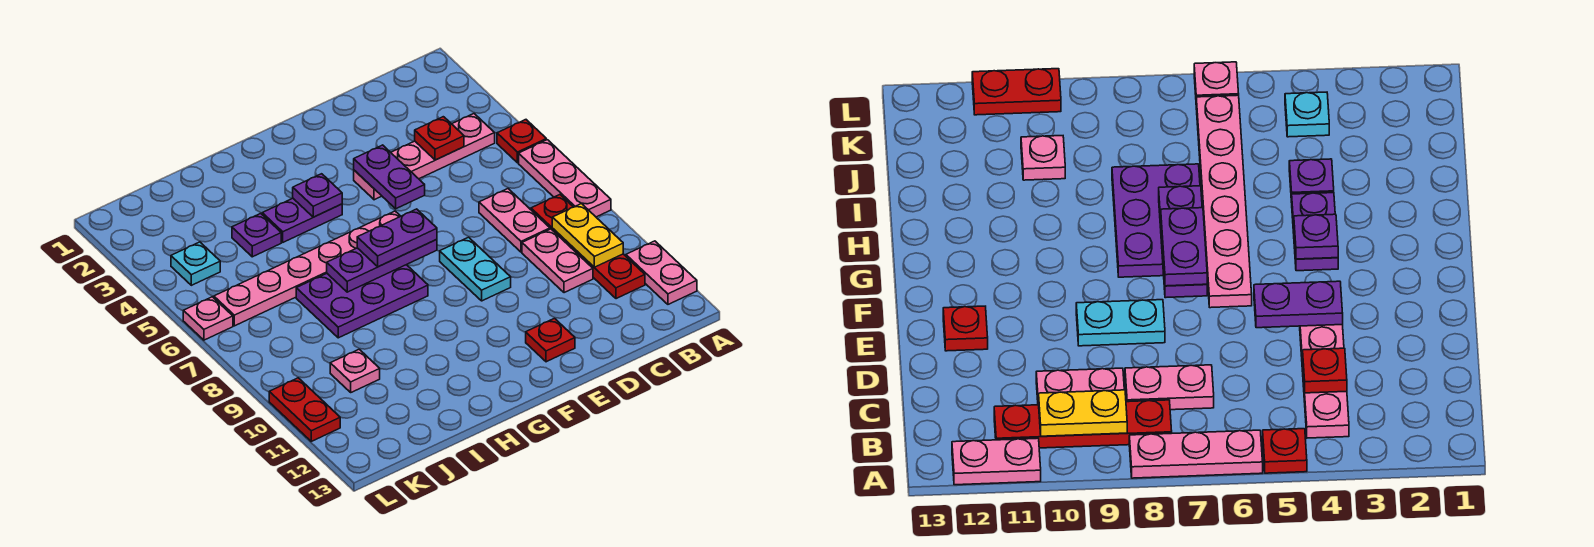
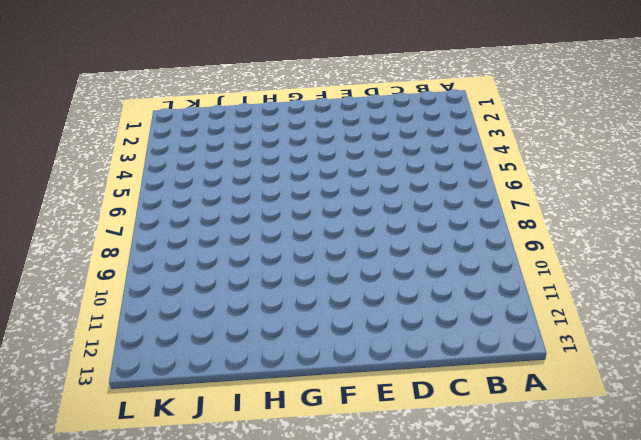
none -> red 1x1 plate [497,120,546,163]
none -> pink 1x3 plate [519,140,611,217]
none -> pink 1x2 plate [626,241,697,304]

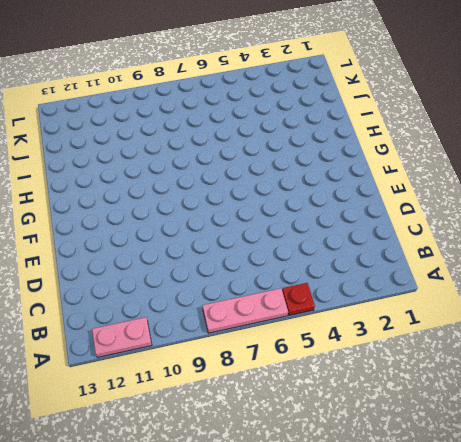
none -> pink 1x4 plate [354,114,495,200]
none -> red 1x4 plate [531,195,645,299]
none -> pink 1x2 plate [479,189,550,252]

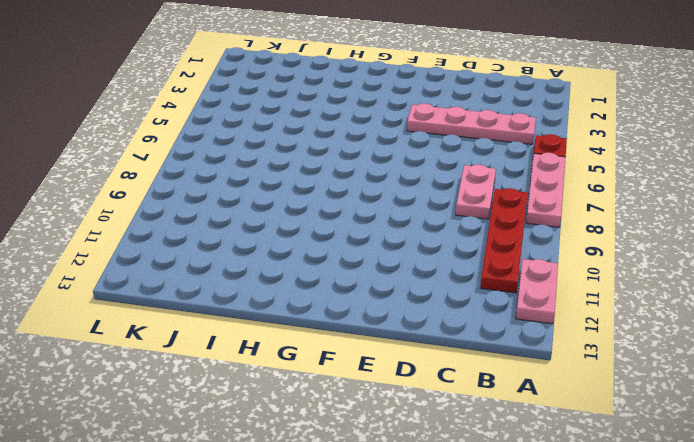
none -> pink 1x2 plate [522,229,593,293]
none -> cyan 1x2 plate [440,237,511,301]
none -> red 1x1 plate [526,318,575,362]

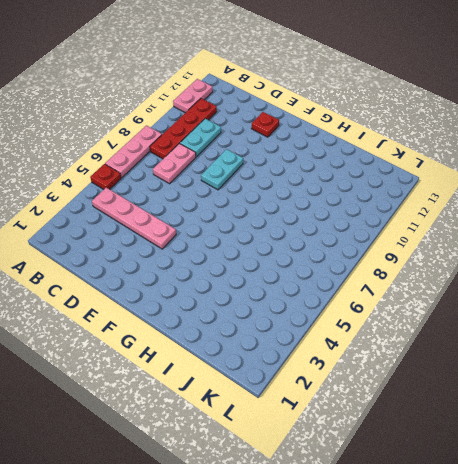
cyan 1x2 plate [180,119,221,157] -> pink 1x2 plate [522,229,593,293]
none -> pink 1x6 plate [214,211,401,326]
none -> purple 1x2 plate [262,198,342,242]
none -> purple 2x3 plate [296,265,428,338]

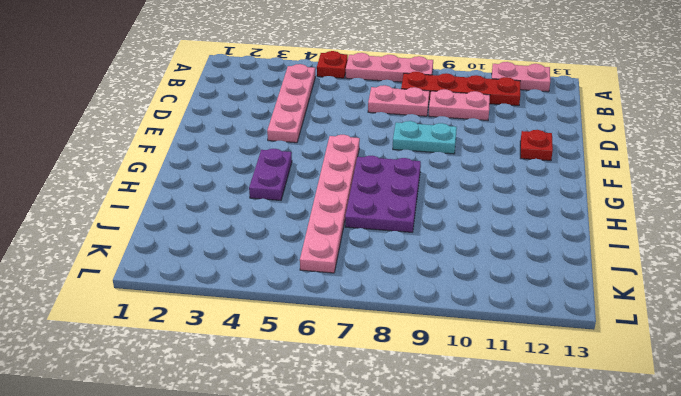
none -> purple 1x1 plate [232,213,281,257]
none -> pink 1x1 plate [330,349,380,392]
none -> cyan 1x1 plate [171,242,220,285]

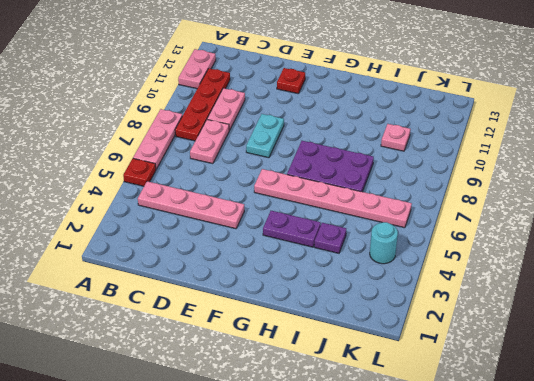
cyan 1x1 round brick [370,222,398,264] -> cyan 1x1 plate [171,242,220,285]
none -> pink 1x1 plate [183,297,233,340]
none -> red 1x2 plate [269,378,340,441]
none -> yellow 1x2 plate [552,203,623,267]

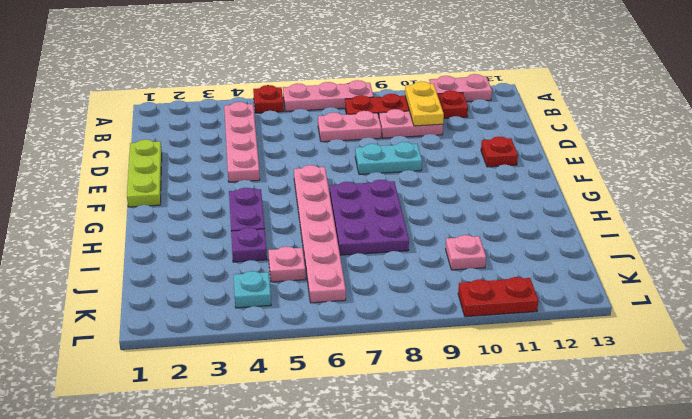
yellow 1x2 plate [405,81,444,126] -> yellow 1x2 plate turned to [552,203,623,267]
lime 1x3 plate [127,139,162,207] -> none
pink 1x1 plate [268,247,306,282] -> pink 1x1 plate moved to [183,297,233,340]
none -> red 1x1 plate [415,117,464,160]
none -> purple 1x2 plate [354,145,425,209]
none -> purple 1x3 plate [327,240,437,292]

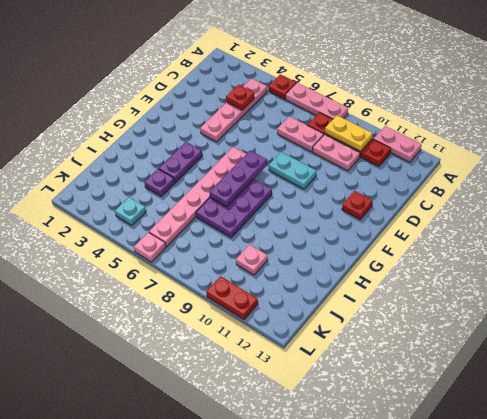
none -> purple 1x2 plate [354,145,425,209]
none -> purple 1x1 plate [293,174,342,217]
none -> purple 1x2 plate [357,209,437,267]

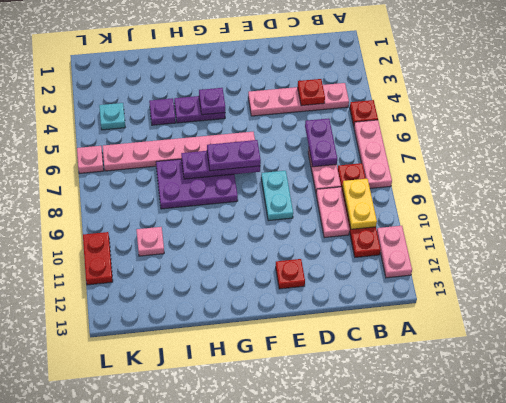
purple 1x2 plate [305,118,337,167] -> purple 1x2 plate moved to [354,145,425,209]

